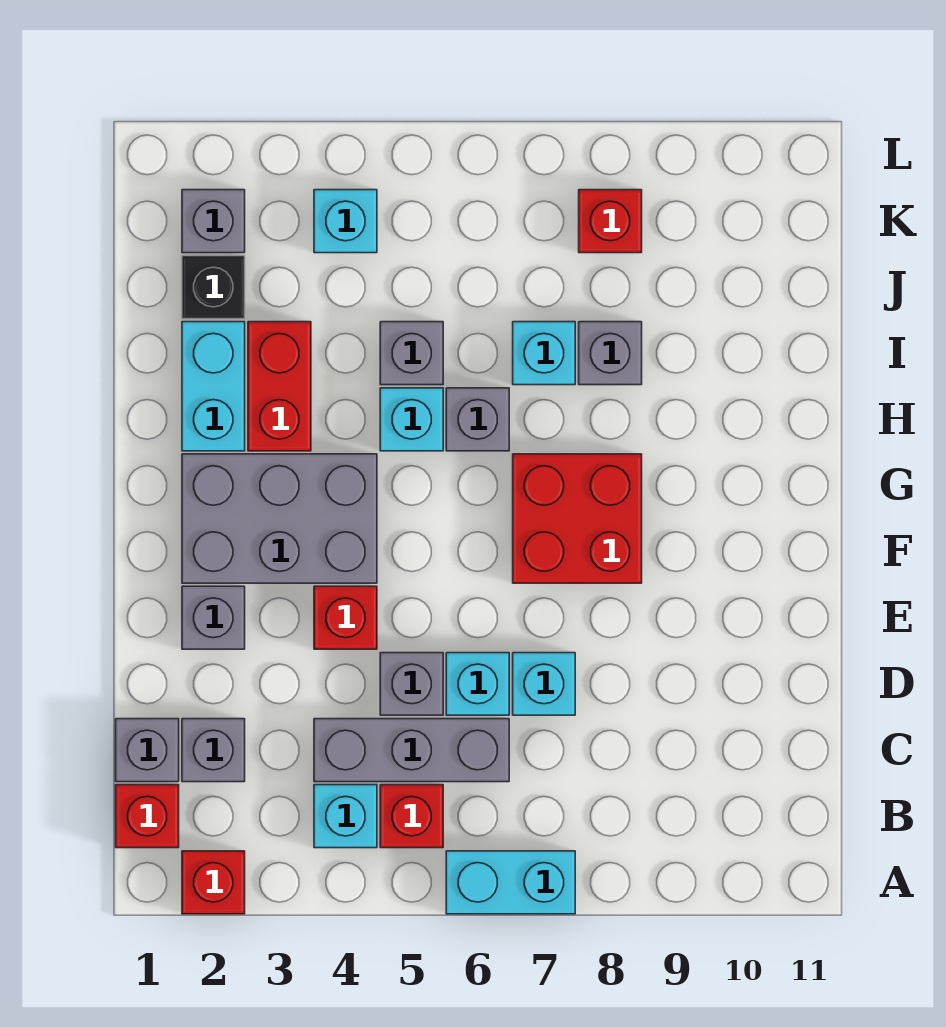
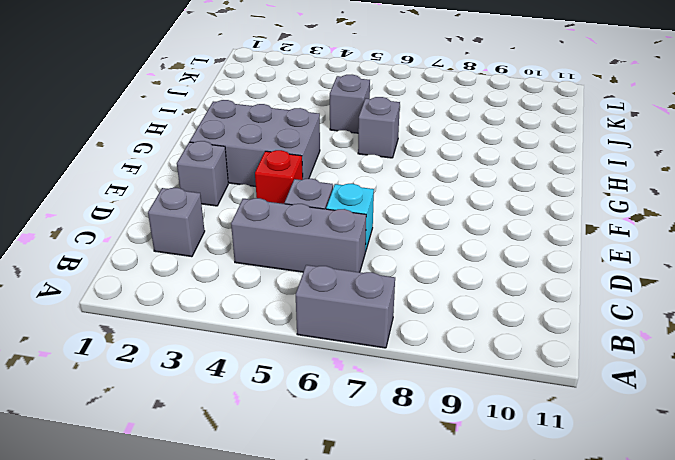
grey 1x2 brick [296,265,395,348] -> cyan 1x2 brick [446,851,575,914]
none -> red 1x1 brick [182,851,245,914]
none -> red 1x1 brick [116,785,179,848]
none -> cyan 1x1 brick [314,785,377,848]

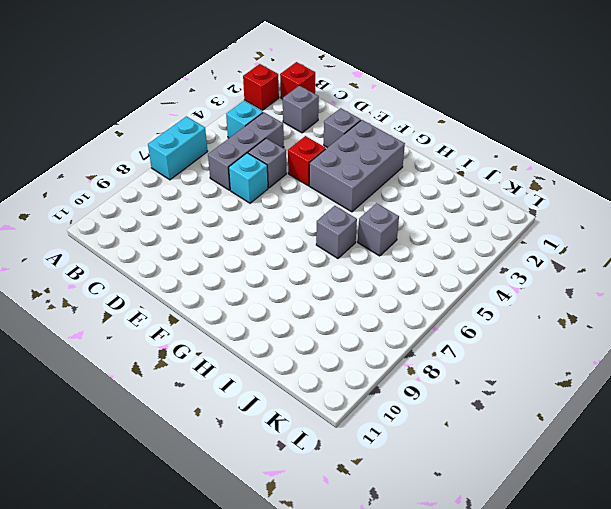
none -> red 1x1 brick [380,785,443,848]
none -> grey 1x1 brick [116,719,179,782]
none -> cyan 1x1 brick [513,653,575,715]

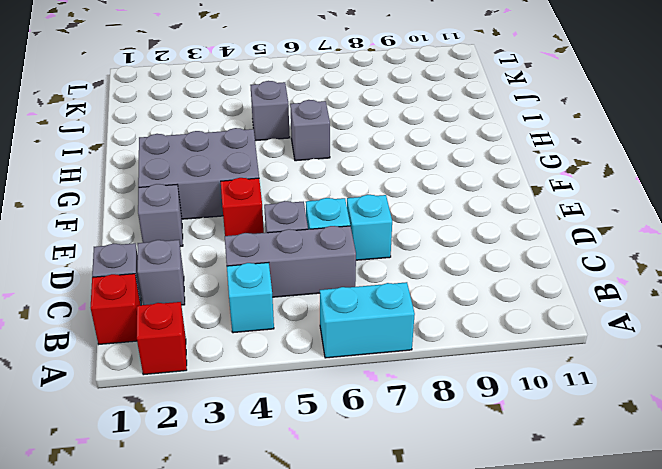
none -> red 1x1 brick [380,785,443,848]
none -> red 2x2 brick [513,454,642,583]
none -> cyan 1x2 brick [182,322,245,451]

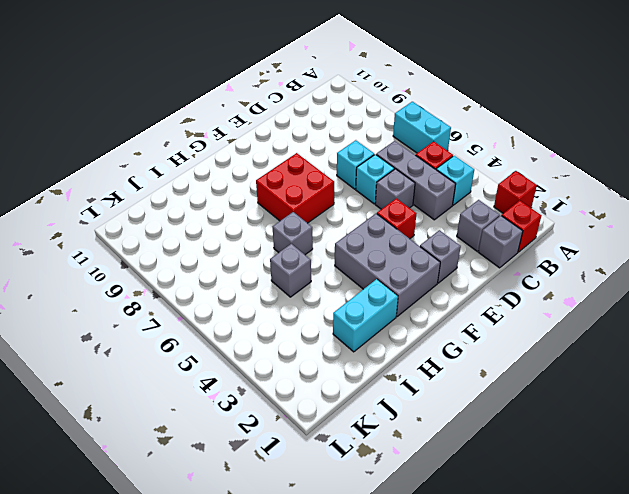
none -> red 1x2 brick [248,322,311,451]
none -> cyan 1x1 brick [380,388,443,451]
none -> cyan 1x1 brick [513,322,575,385]

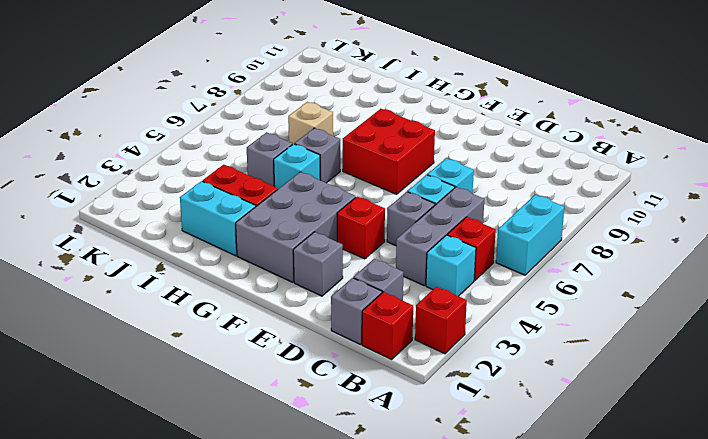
tan 1x1 brick [288,102,333,145] -> cyan 1x1 brick [513,322,575,385]
none -> grey 1x1 brick [579,322,642,385]
none -> black 1x1 brick [182,256,245,319]
none -> grey 1x1 brick [182,190,245,253]

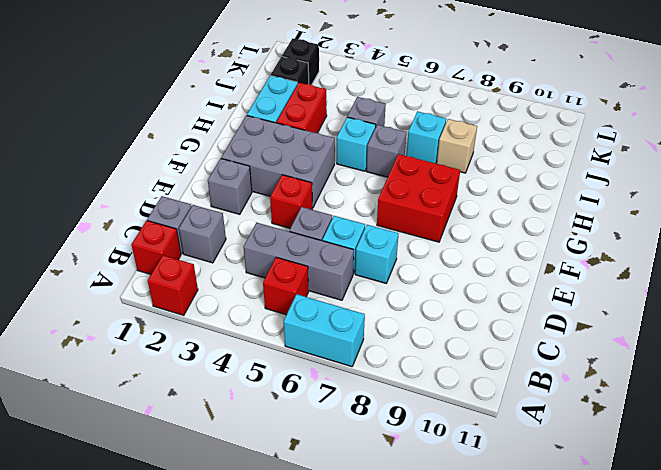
tan 1x1 brick [437,119,477,173] -> grey 1x1 brick [579,322,642,385]
black 1x1 brick [282,38,319,85] -> grey 1x1 brick [182,190,245,253]
none -> cyan 1x1 brick [314,785,377,848]
none -> cyan 1x1 brick [314,190,377,253]
none -> red 1x1 brick [579,190,642,253]

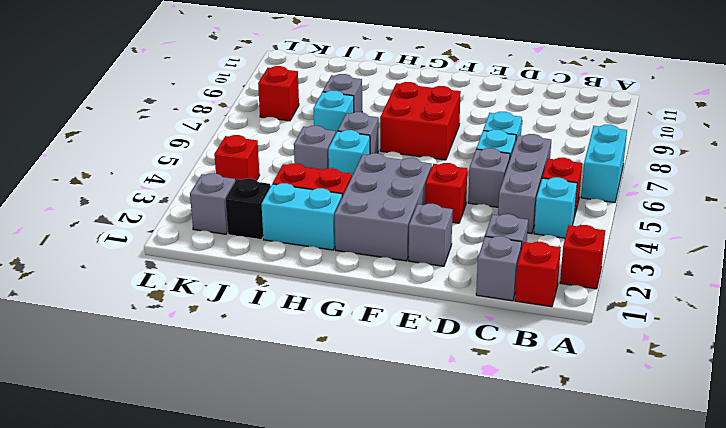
red 1x1 brick [214,135,260,181] -> cyan 1x1 brick [314,190,377,253]

